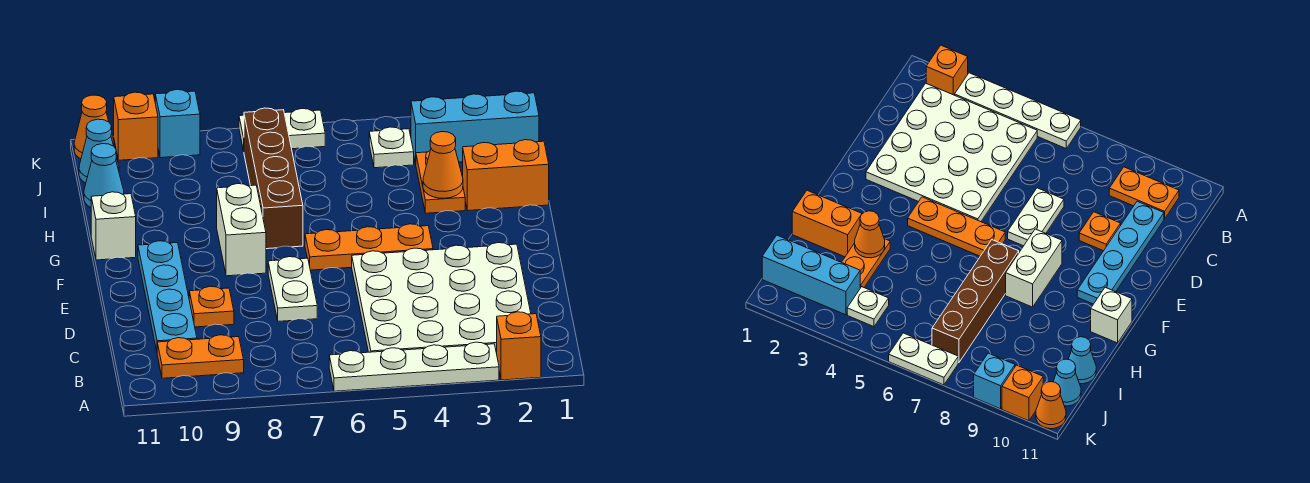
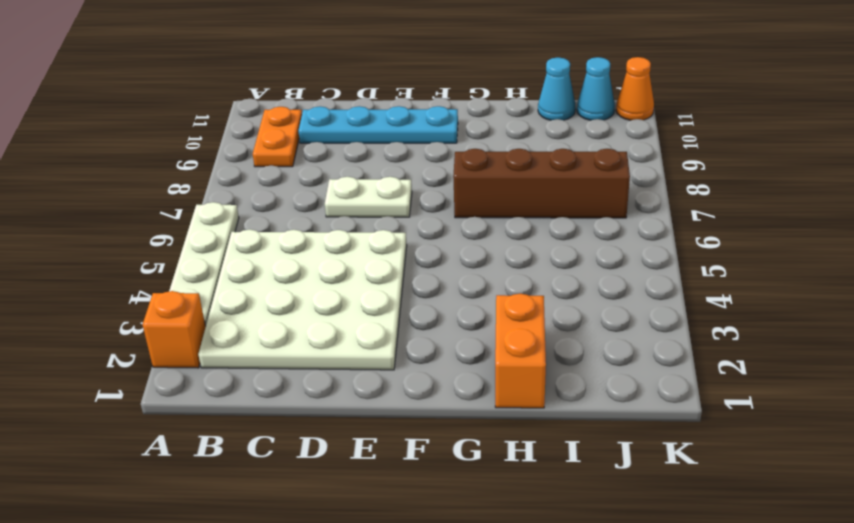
none -> orange 1x1 plate [189,286,234,327]
none -> orange 1x3 plate [305,224,433,270]
none -> white 1x2 brick [217,184,266,276]

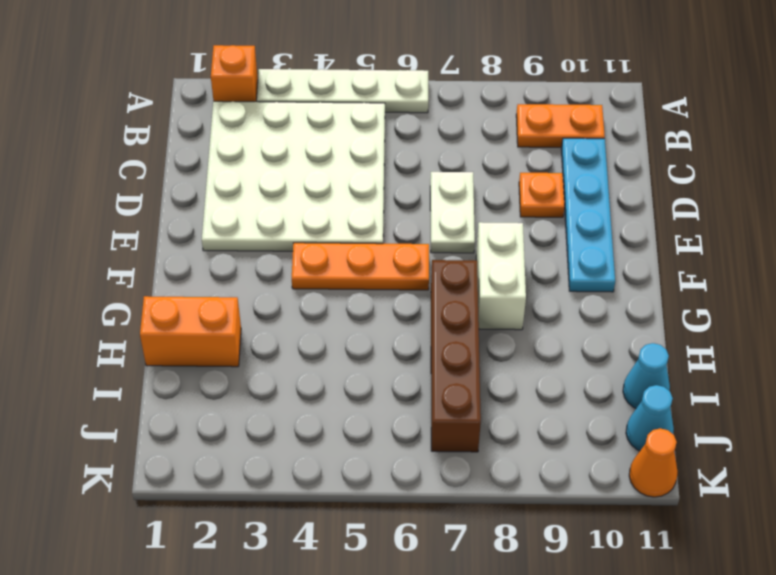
none -> white 1x1 brick [91,192,136,260]
none -> orange 1x2 plate [416,151,465,213]
none -> cyan 1x3 brick [411,91,539,164]

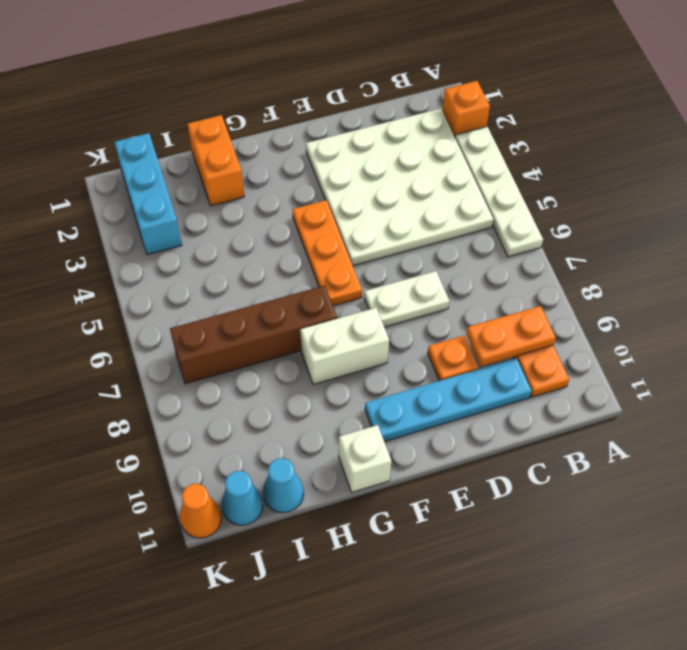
orange 1x2 plate [466,306,556,367] -> orange 1x2 plate moved to [416,151,465,213]
none -> white 1x1 plate [369,127,414,168]
none -> white 1x2 plate [239,109,325,151]
none -> cyan 1x1 brick [155,90,200,158]

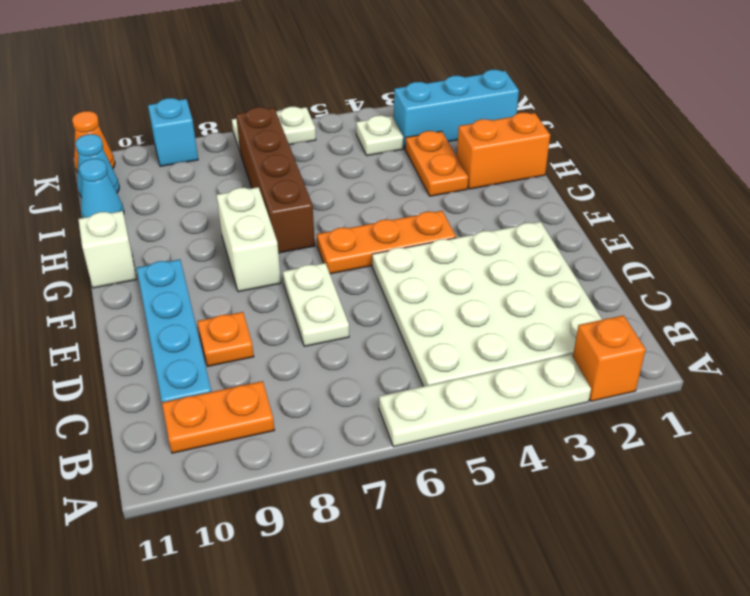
none -> orange 1x1 brick [114,92,158,160]
none -> orange 1x1 cone [423,132,463,198]

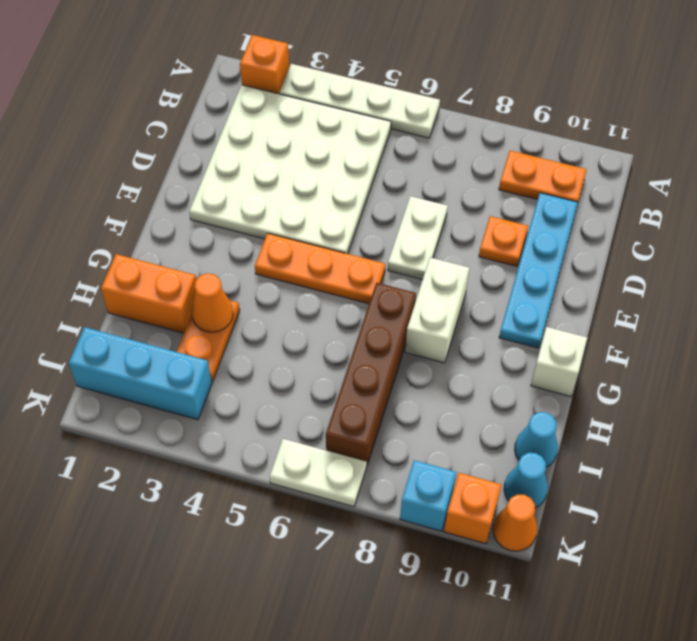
none -> white 1x1 plate [369,127,414,168]

